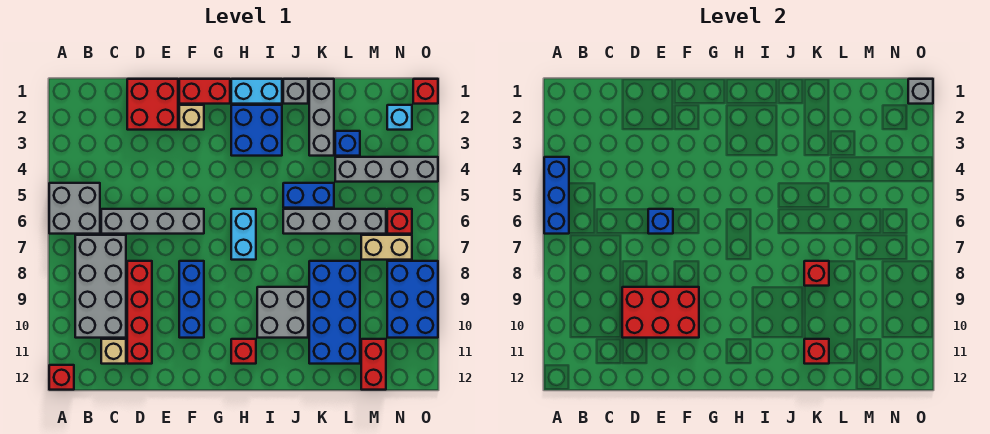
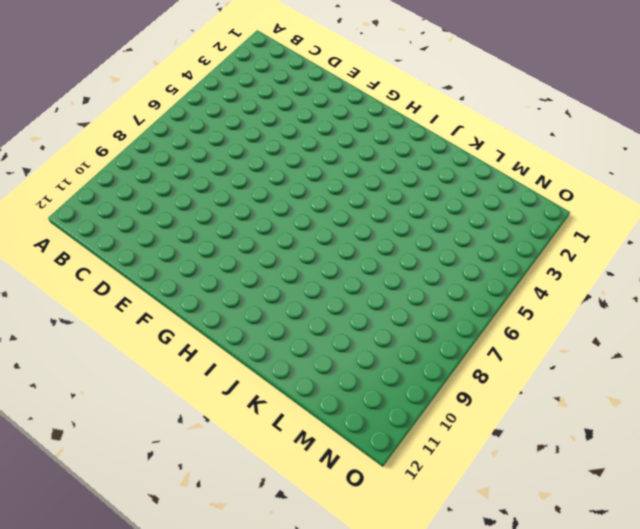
none -> grey 2x2 brick [49,183,100,234]
none -> red 1x1 brick [49,365,74,390]
none -> grey 2x4 brick [75,235,126,338]
none -> grey 1x4 brick [101,209,204,234]

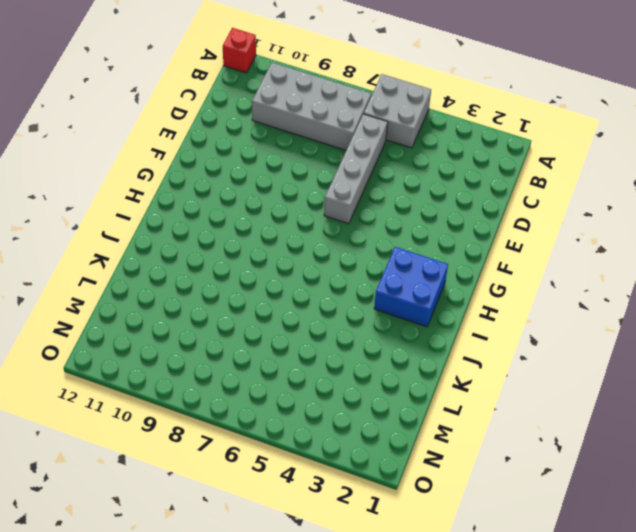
none -> tan 1x1 brick [101,339,126,364]
none -> red 2x2 brick [127,79,178,130]
none -> red 1x4 brick [127,261,152,364]
none -> red 1x2 brick [179,79,230,104]

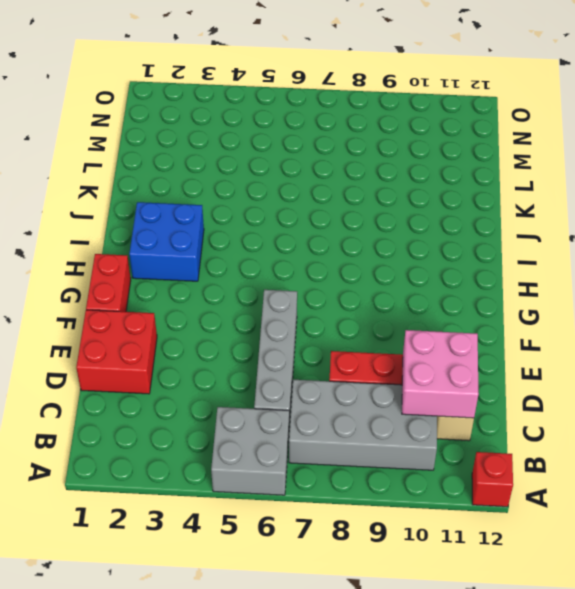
pink 2x2 brick [402,330,479,418] -> red 2x3 brick [622,287,699,338]
none -> tan 1x1 brick [179,105,204,130]
none -> blue 1x3 brick [179,261,204,338]
none -> cyan 1x2 brick [231,79,282,104]
none -> cyan 1x2 brick [231,209,256,260]

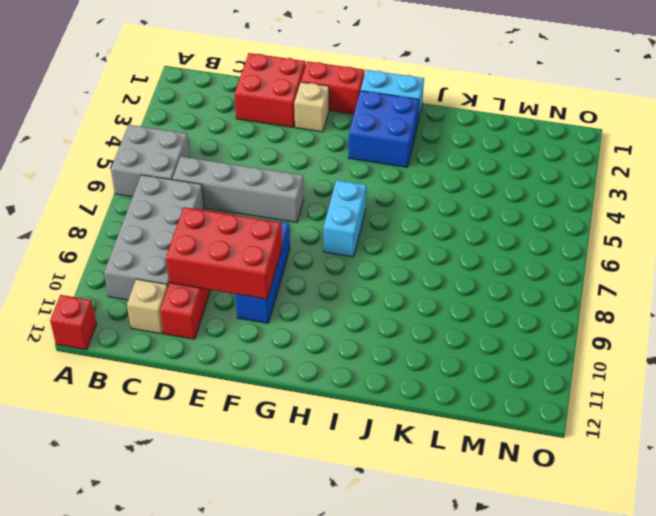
none -> red 1x1 brick [231,339,256,364]
none -> grey 2x2 brick [257,287,308,338]
none -> grey 1x1 brick [283,79,308,104]
none -> blue 1x2 brick [283,183,334,208]

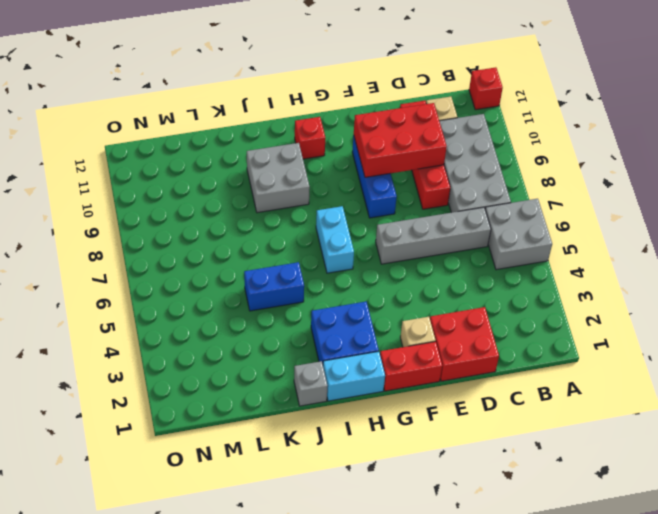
none -> grey 1x4 brick [283,209,386,234]
none -> grey 1x3 brick [309,79,334,156]
none -> blue 2x4 brick [309,261,360,364]
none -> blue 1x1 brick [335,131,360,156]

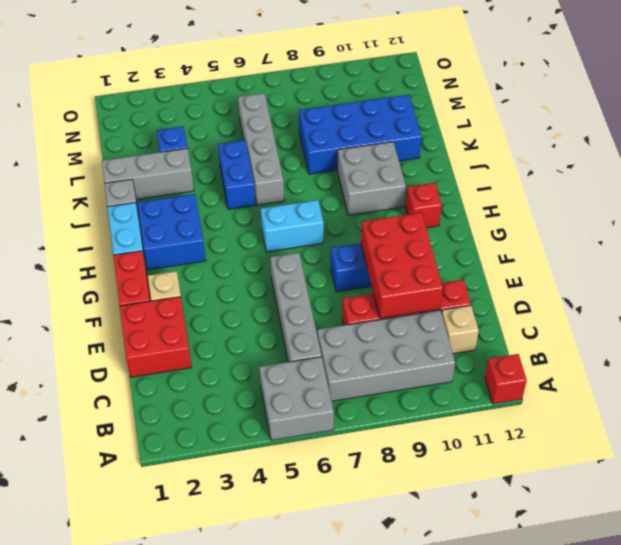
none -> grey 1x4 brick [335,157,438,182]
none -> tan 1x2 brick [361,235,412,260]
none -> red 1x2 brick [361,339,386,390]
none -> cyan 1x1 brick [387,105,412,130]

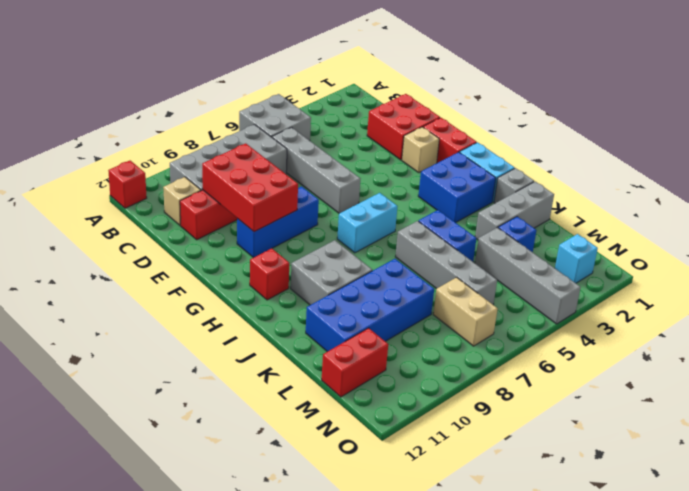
none -> red 1x1 brick [387,209,412,234]
none -> blue 2x3 brick [387,261,438,338]
none -> red 1x1 brick [413,79,438,104]
none -> blue 1x3 brick [544,157,569,234]

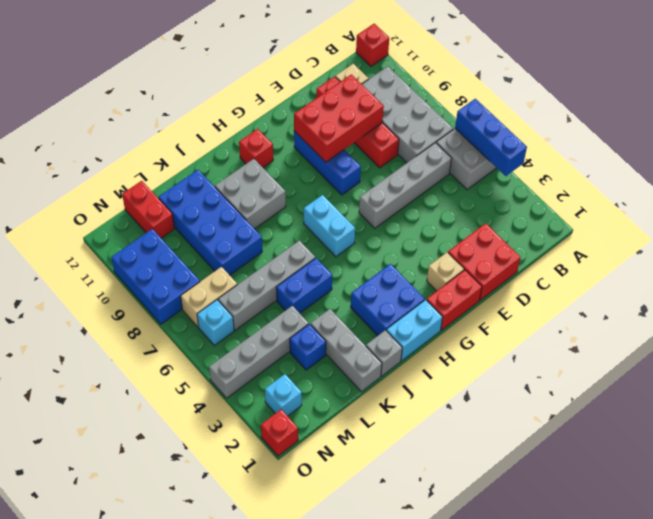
cyan 1x1 brick [197,300,234,345] -> red 1x1 brick [387,209,412,234]
none -> blue 1x1 brick [648,209,673,234]
none -> red 1x1 brick [804,261,829,286]
none -> red 1x1 brick [804,339,829,364]
none -> grey 1x1 brick [908,79,933,104]

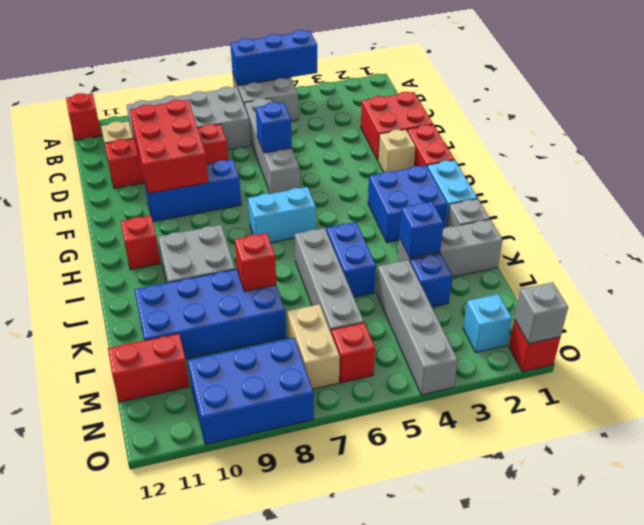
blue 1x1 brick [399,202,444,258] -> none
none -> red 1x1 brick [804,339,829,364]

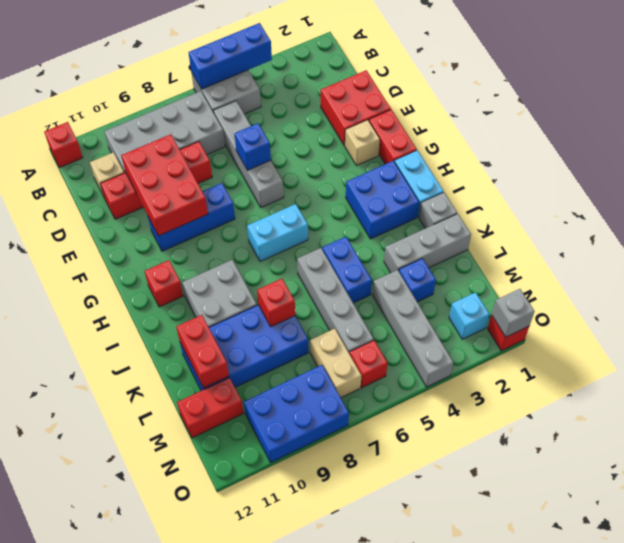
red 1x2 brick [176,315,229,388] -> red 1x1 brick [804,339,829,364]

